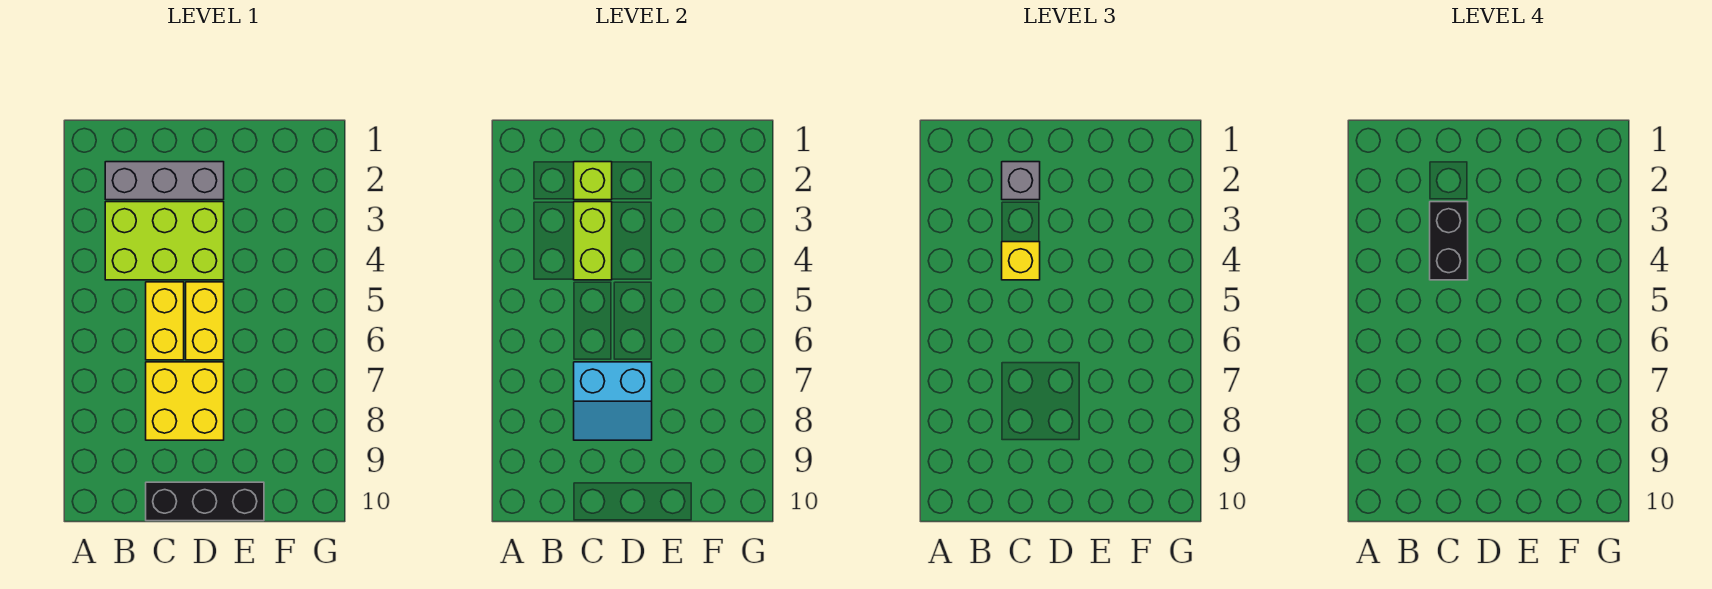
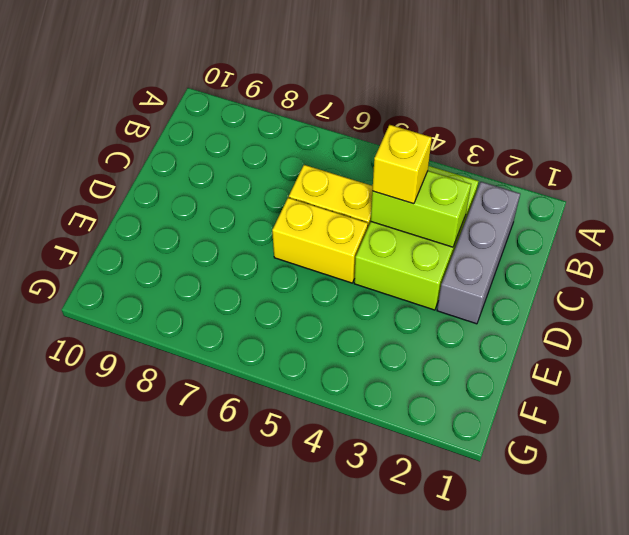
none -> yellow 2x2 brick [146,362,224,440]
none -> black 1x3 brick [146,482,264,521]
none -> lime 1x1 brick [574,162,612,200]

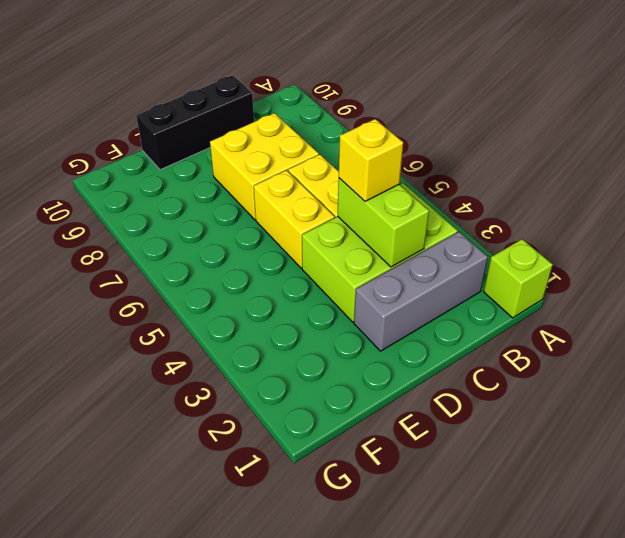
lime 1x1 brick [484,239,553,318] -> lime 1x1 brick moved to [574,162,612,200]
none -> cyan 2x2 slope [574,362,652,440]
none -> grey 1x1 brick [1002,162,1040,200]
none -> black 1x2 brick [1430,202,1468,280]

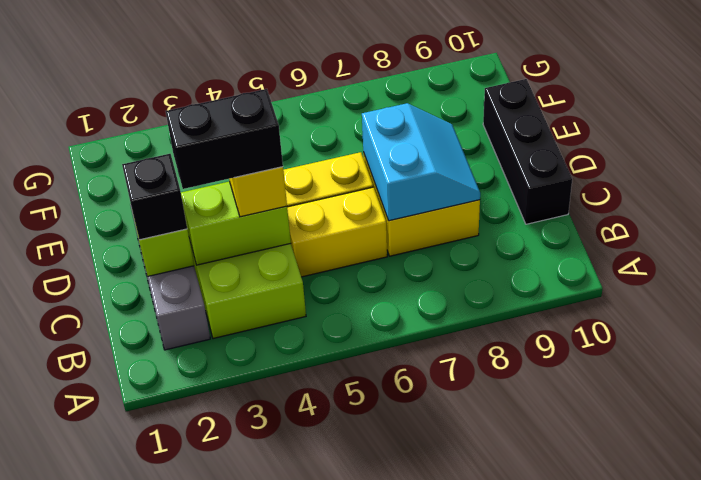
black 1x1 brick [122,154,187,240] -> grey 1x1 brick [1002,162,1040,200]

